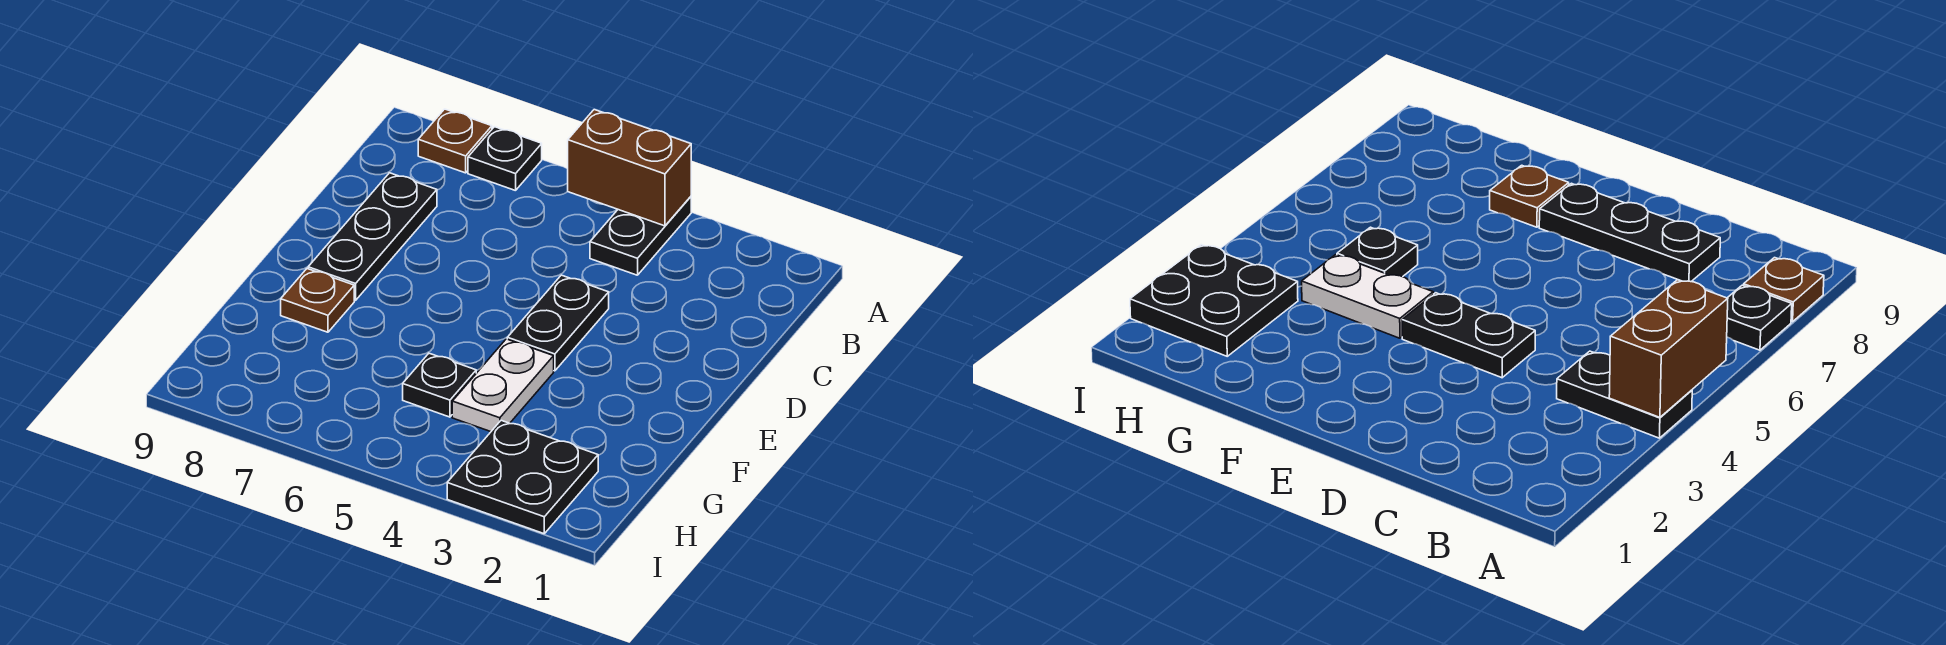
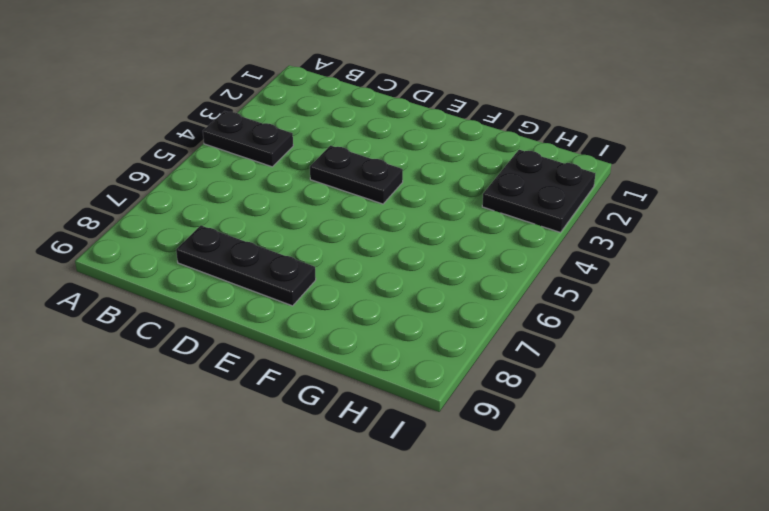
none -> black 1x1 plate [468,127,542,191]
none -> brown 1x1 plate [418,109,492,173]

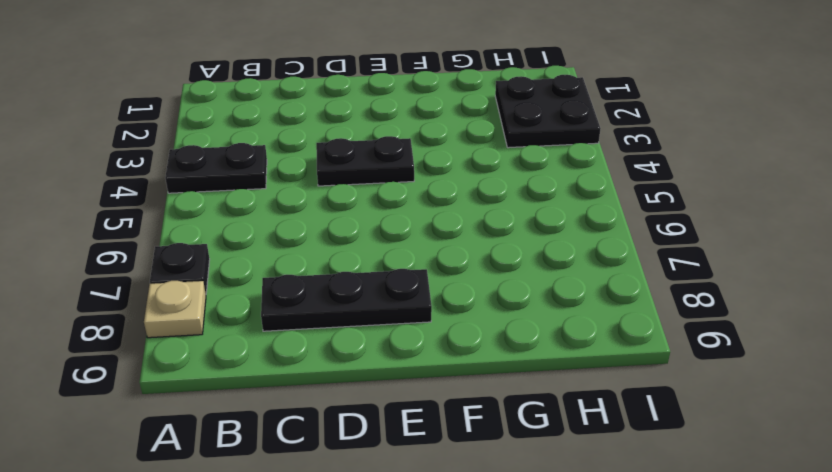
tan 1x1 plate [144,281,206,338] -> brown 1x1 plate [418,109,492,173]
none -> white 1x2 plate [452,339,554,432]
none -> brown 1x1 plate [281,269,354,332]

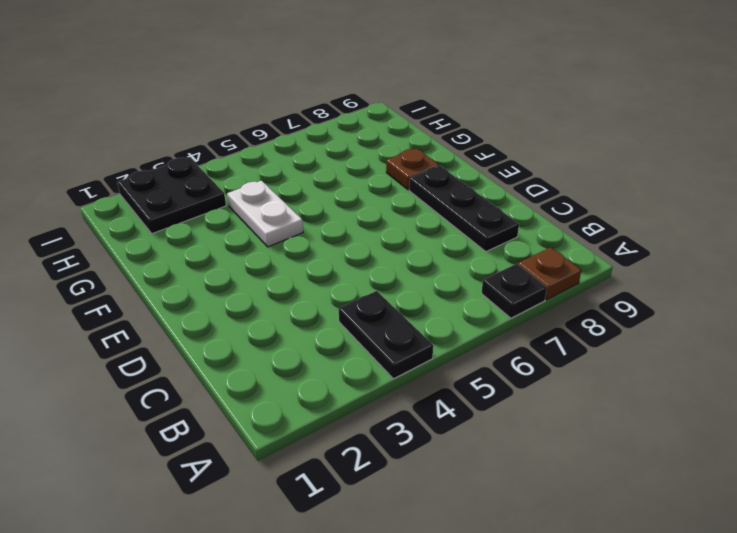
none -> black 1x2 plate [507,275,609,371]
none -> black 1x1 plate [403,353,476,417]

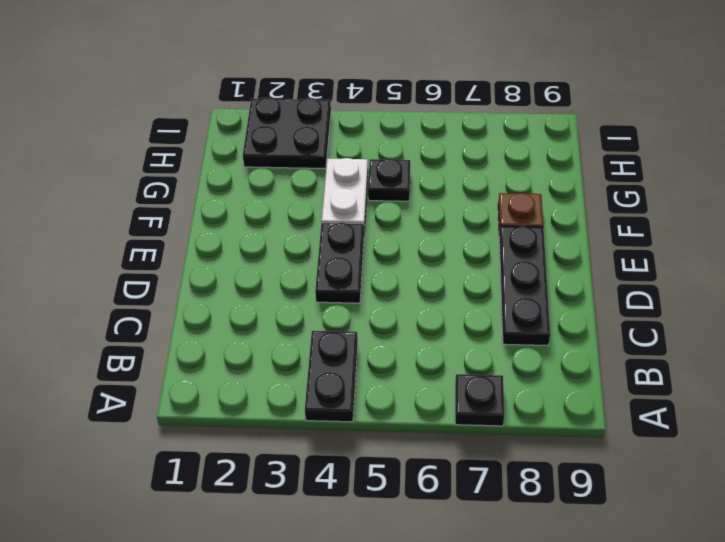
none -> brown 1x1 plate [418,109,492,173]
none -> brown 1x2 brick [567,110,691,226]

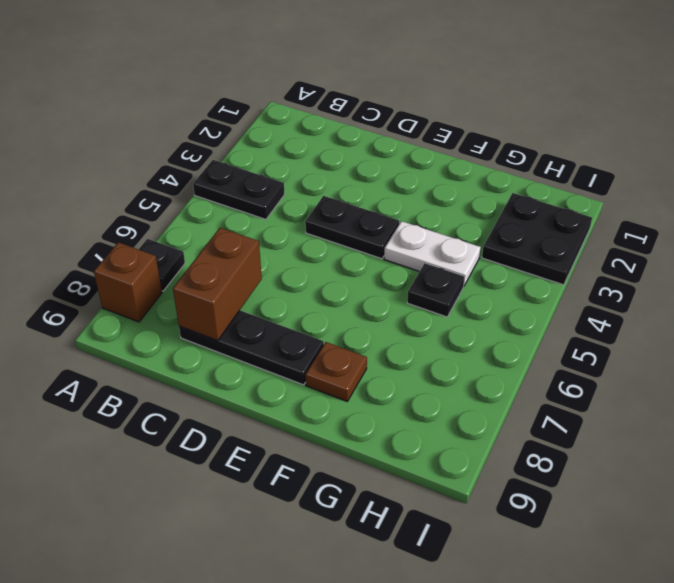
brown 1x1 brick [94,242,162,322] -> brown 1x1 plate [418,109,492,173]
brown 1x2 brick [173,228,262,341] -> brown 1x2 brick moved to [567,110,691,226]

